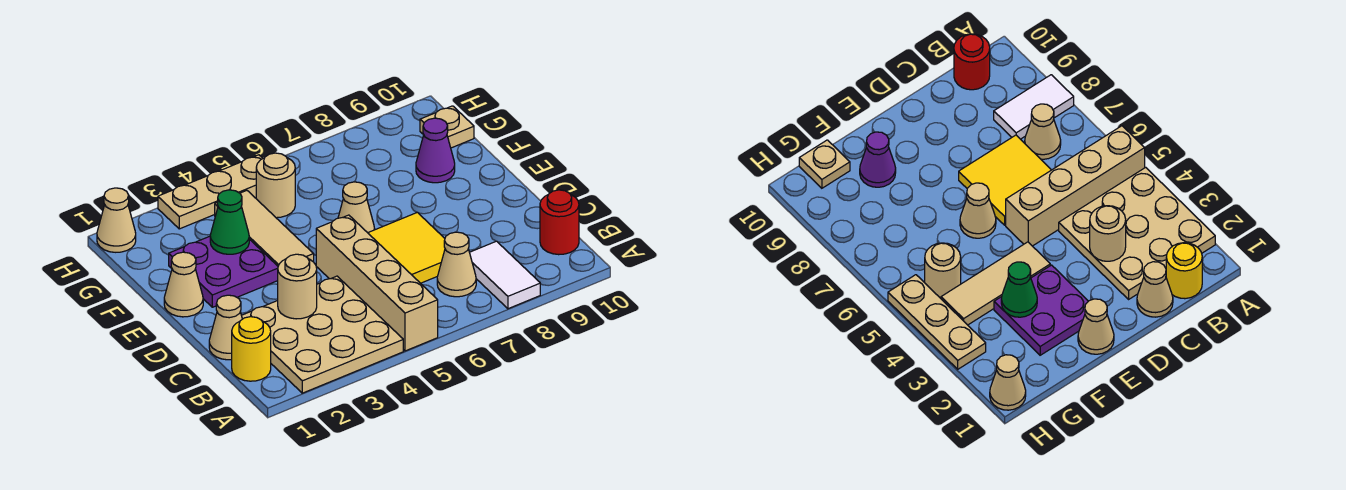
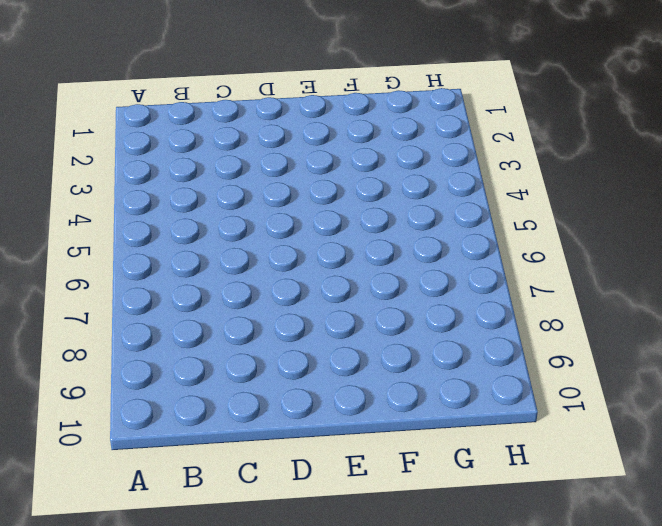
none -> tan 3x3 plate [242,276,403,393]
none -> tan 1x4 brick [316,215,438,351]
none -> white 1x2 tile [470,241,540,309]

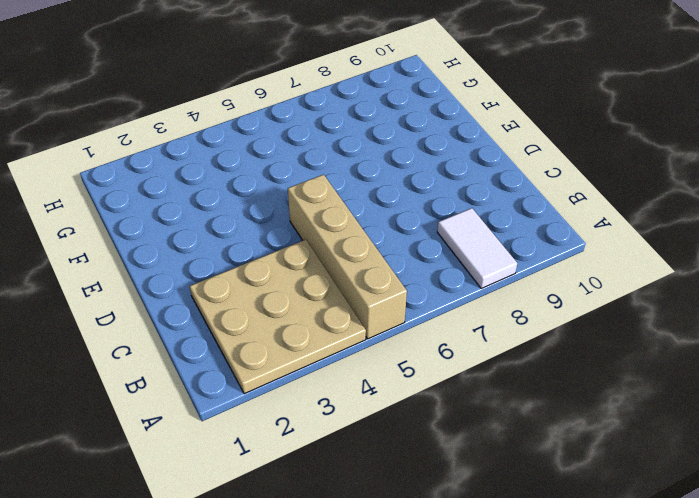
none -> yellow 1x1 round brick [232,317,271,381]
none -> tan 1x1 cone [437,232,476,297]
none -> red 1x1 round brick [540,190,579,255]

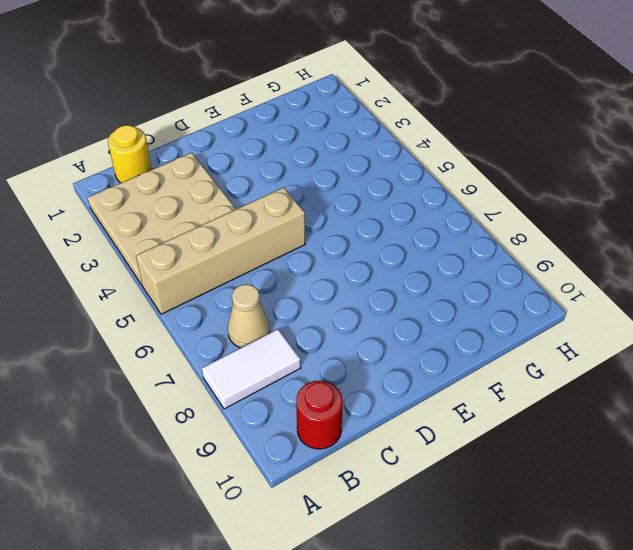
none -> tan 1x1 cone [209,295,242,360]
none -> yellow 2x2 tile [368,212,445,283]
none -> tan 1x1 cone [164,252,203,317]

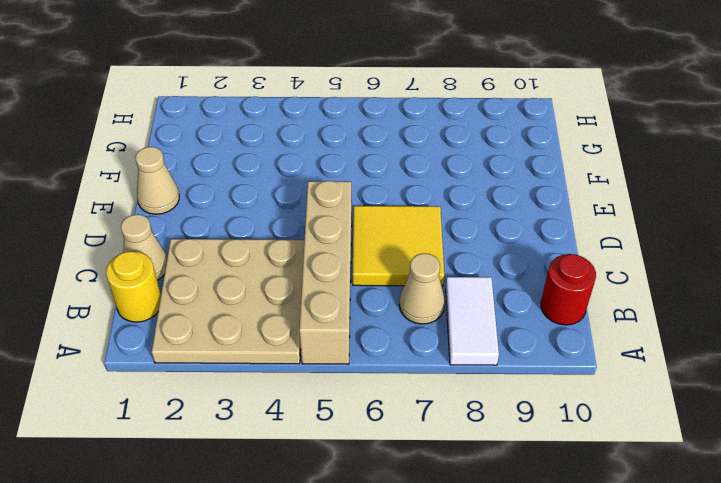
none -> purple 2x2 plate [169,236,278,307]
none -> tan 1x3 tile [215,191,314,266]
none -> tan 1x1 cone [338,182,375,233]

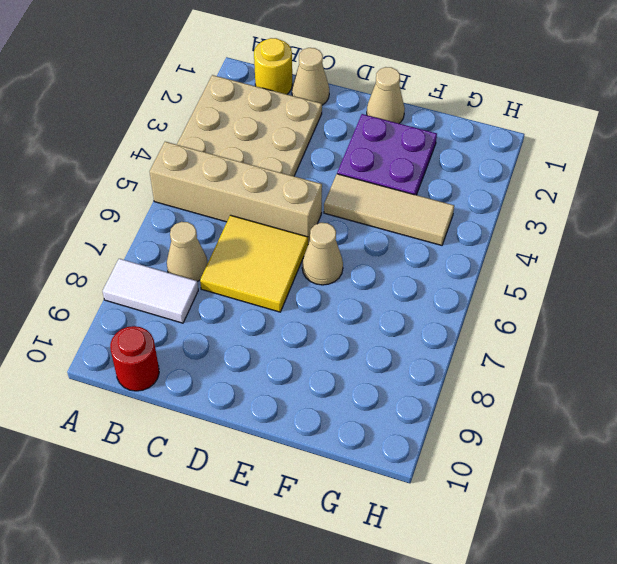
none -> purple 1x1 cone [416,118,455,183]
none -> tan 1x1 round brick [256,153,295,218]
none -> tan 1x1 plate [420,106,474,148]

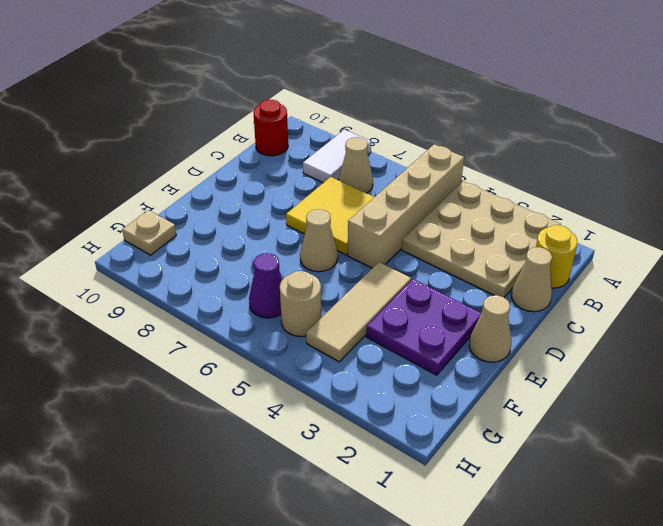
purple 1x1 cone [249,253,283,318] -> purple 1x1 cone moved to [416,118,455,183]
none -> tan 1x1 cone [97,188,136,252]
none -> tan 1x3 plate [158,155,263,229]
none -> tan 1x1 round brick [278,254,317,319]

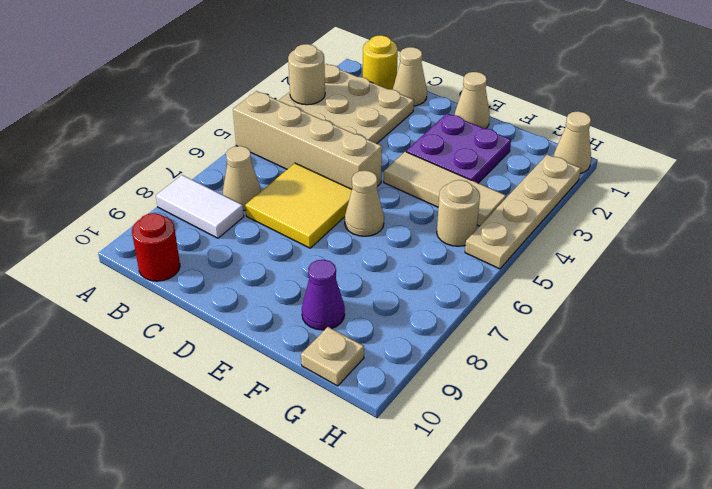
tan 1x1 round brick [288,44,325,105] -> tan 1x1 round brick moved to [278,254,317,319]
tan 1x4 plate [465,154,581,269] -> tan 1x3 plate [158,155,263,229]
none -> green 1x1 cone [210,190,249,254]

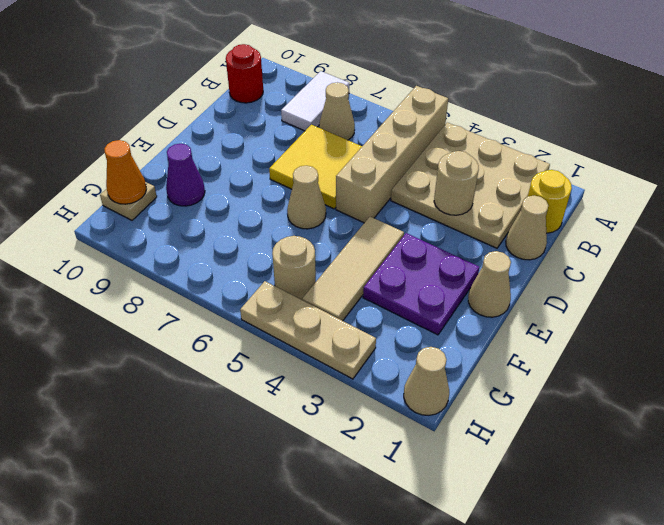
orange 1x1 cone [104,140,146,204] -> none
none -> green 1x1 cone [210,190,249,254]

